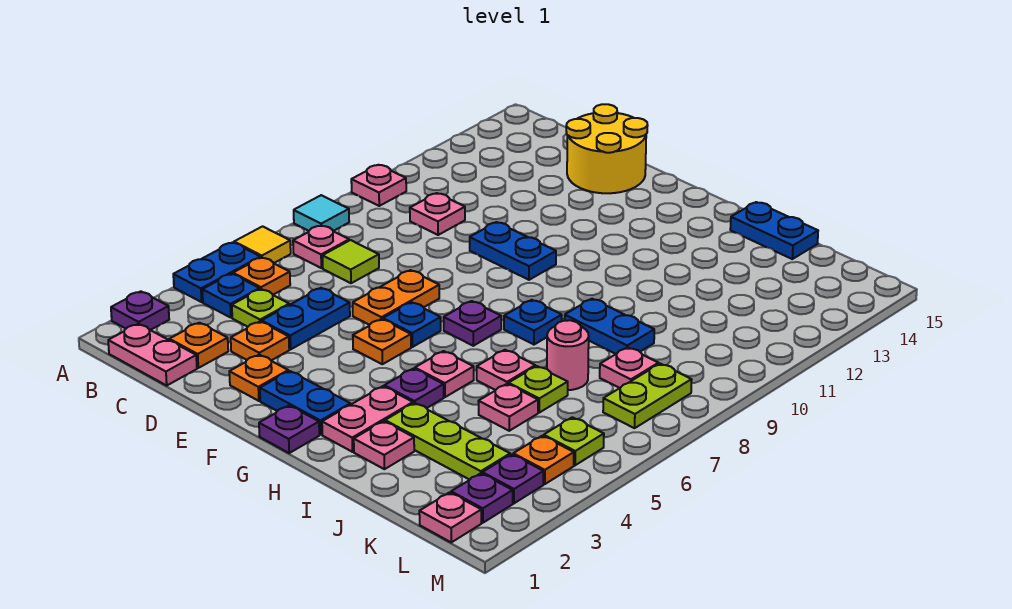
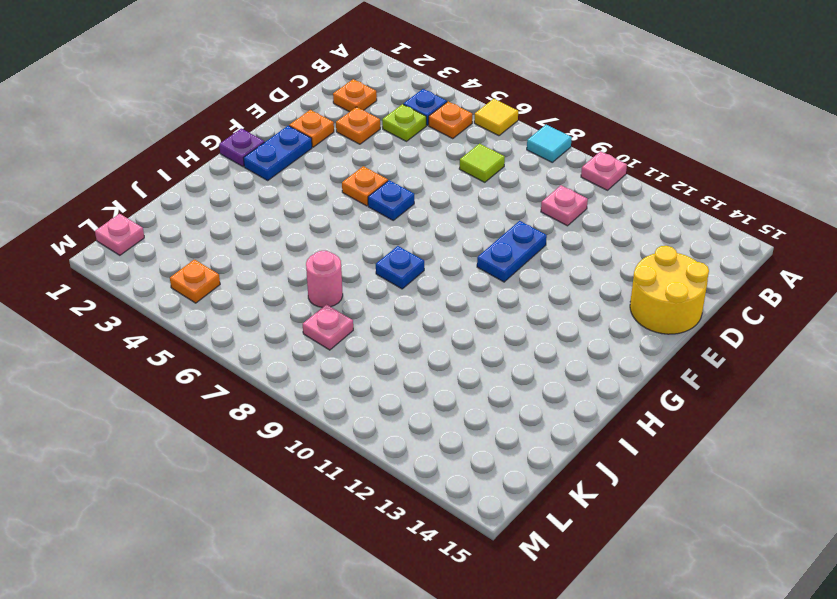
none -> purple 1x1 plate [111,291,169,330]
none -> blue 1x2 plate [173,242,260,302]
none -> pink 1x2 plate [108,324,197,385]
none -> pink 1x1 plate [293,225,349,268]

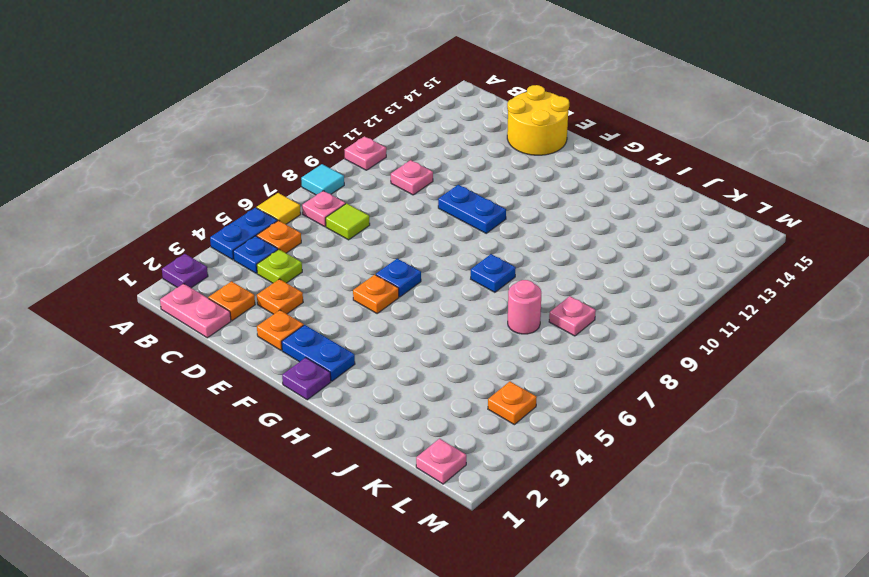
none -> blue 1x2 plate [262,288,350,349]
none -> orange 1x2 plate [353,270,439,325]
none -> purple 1x1 plate [444,301,501,346]
none -> pink 1x2 plate [322,386,413,452]

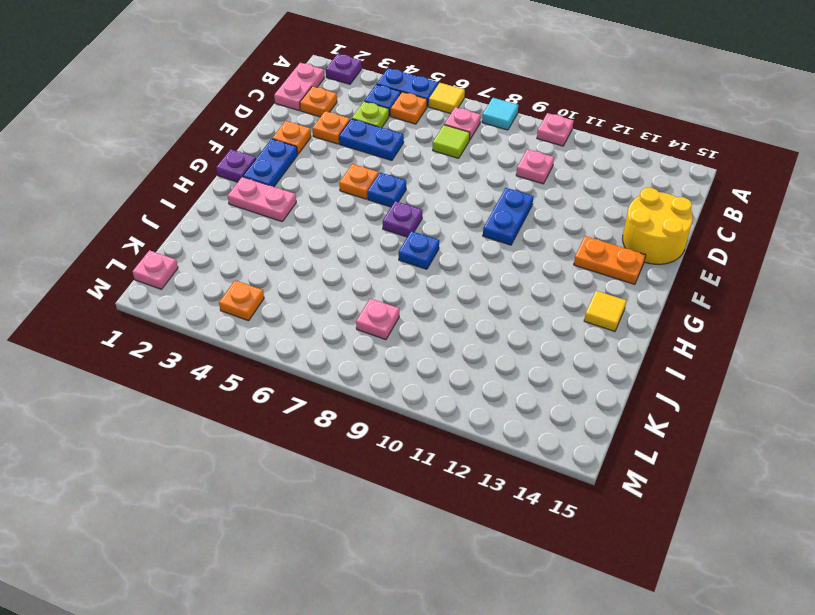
orange 1x2 plate [574,236,646,284] -> orange 1x2 plate moved to [353,270,439,325]
yellow 1x1 tile [584,291,626,331] -> none
none -> purple 1x1 plate [384,369,444,408]
none -> pink 1x1 plate [415,351,474,397]
none -> pink 1x1 plate [354,421,414,469]
none -> lime 1x3 plate [385,403,510,480]

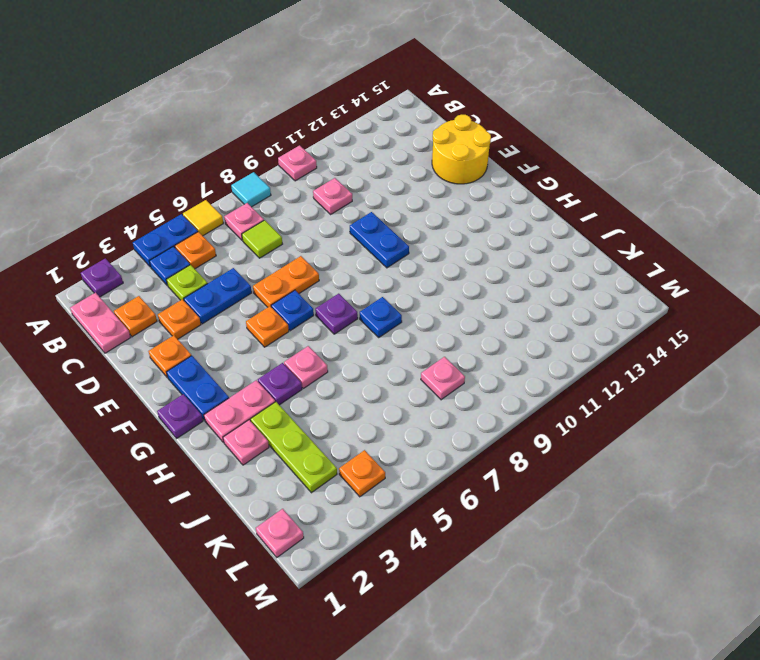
none -> pink 1x1 plate [477,350,535,390]
none -> blue 1x2 plate [565,299,654,354]
none -> blue 1x2 plate [730,202,818,259]
none -> pink 1x1 plate [478,384,538,431]

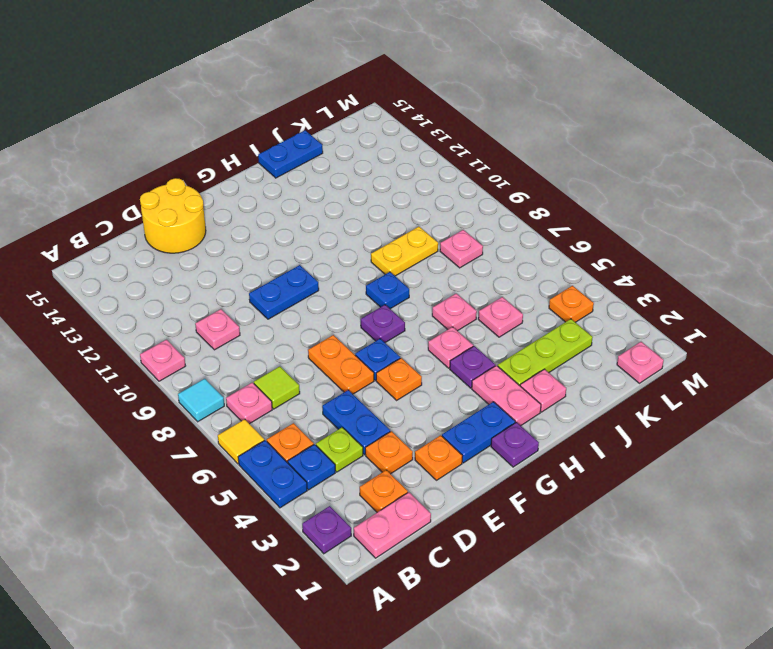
yellow 1x2 plate [371,227,438,276] -> blue 1x2 plate [565,299,654,354]
none -> lime 1x1 plate [509,366,568,413]
none -> pink 1x1 round brick [547,320,589,390]
none -> purple 1x1 plate [451,473,513,523]
none -> purple 1x1 plate [482,454,543,503]

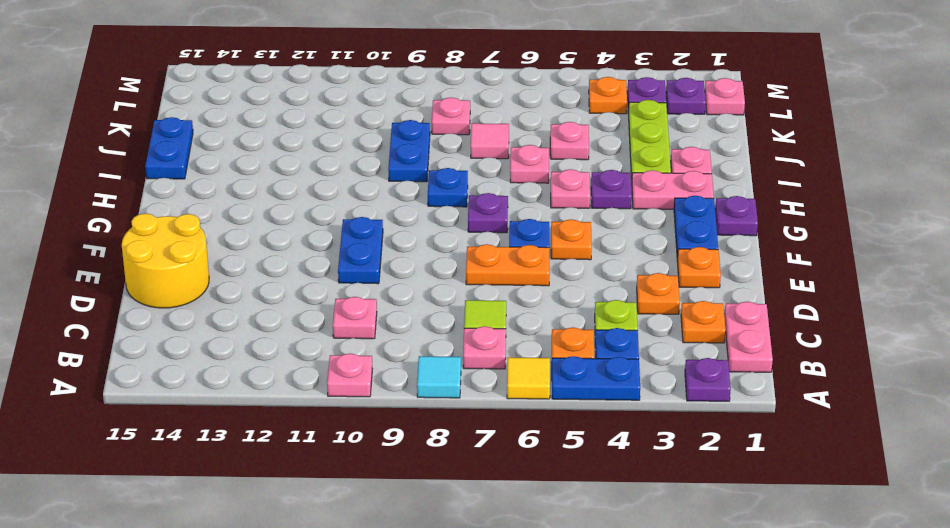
pink 1x1 tile [471,123,509,159] -> pink 1x1 round brick [547,320,589,390]
none -> blue 1x2 plate [262,288,350,349]
none -> lime 1x1 plate [509,366,568,413]
none -> lime 1x1 plate [544,417,604,465]
none -> lime 1x2 plate [603,364,692,428]

